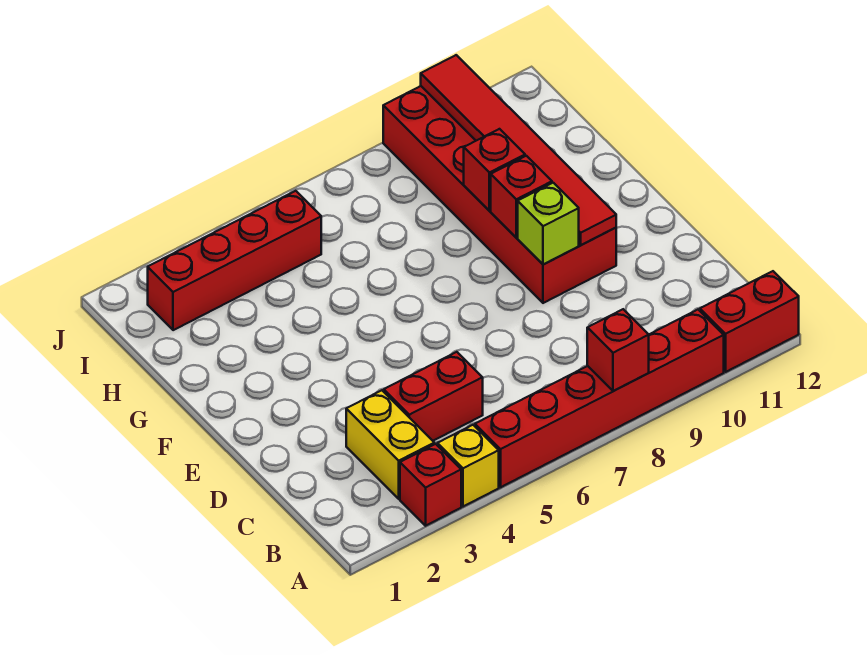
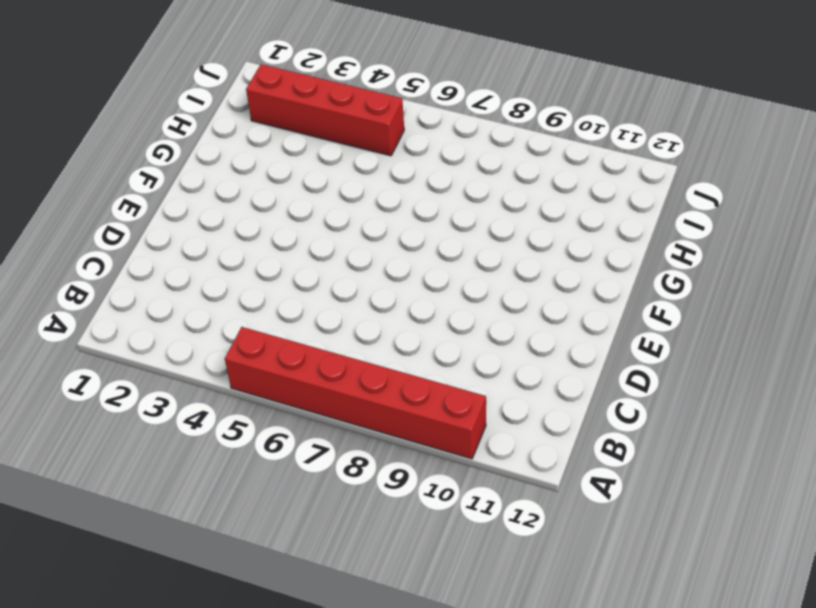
none -> red 1x1 brick [400,444,461,526]
none -> yellow 1x1 brick [437,425,499,507]
none -> red 1x2 brick [700,271,799,372]

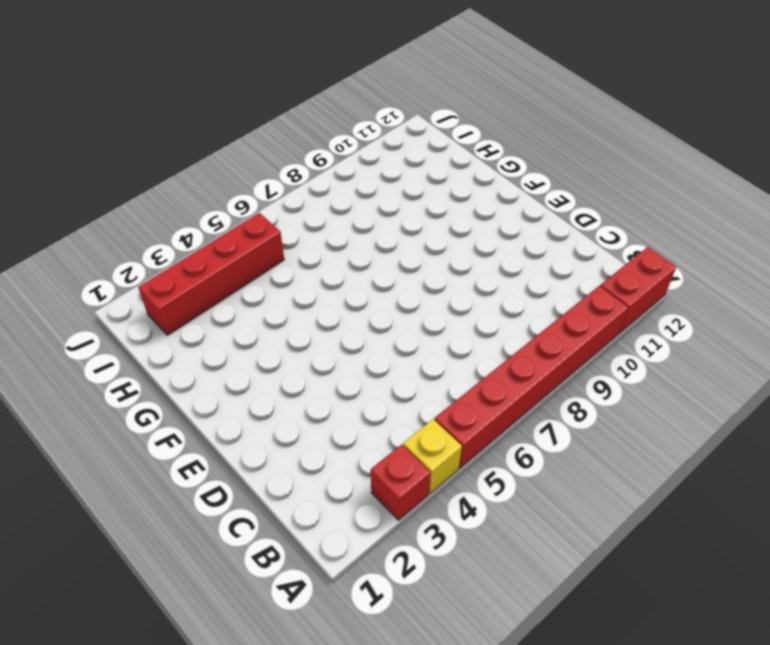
none -> yellow 1x2 brick [346,390,434,499]
none -> red 1x2 brick [384,352,483,441]
none -> red 2x6 brick [383,86,616,303]

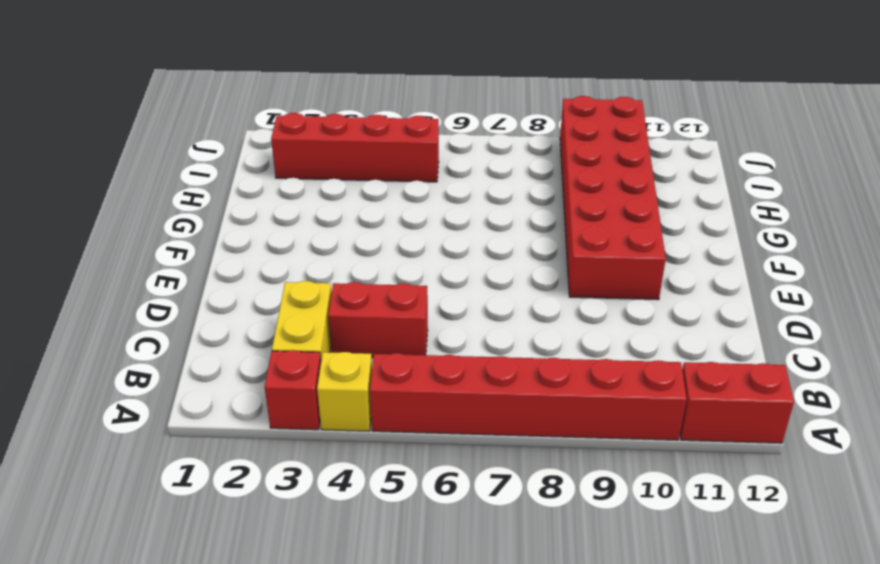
none -> red 1x1 brick [587,309,649,391]
none -> lime 1x1 brick [518,183,579,265]
none -> red 1x6 tile [421,55,616,245]

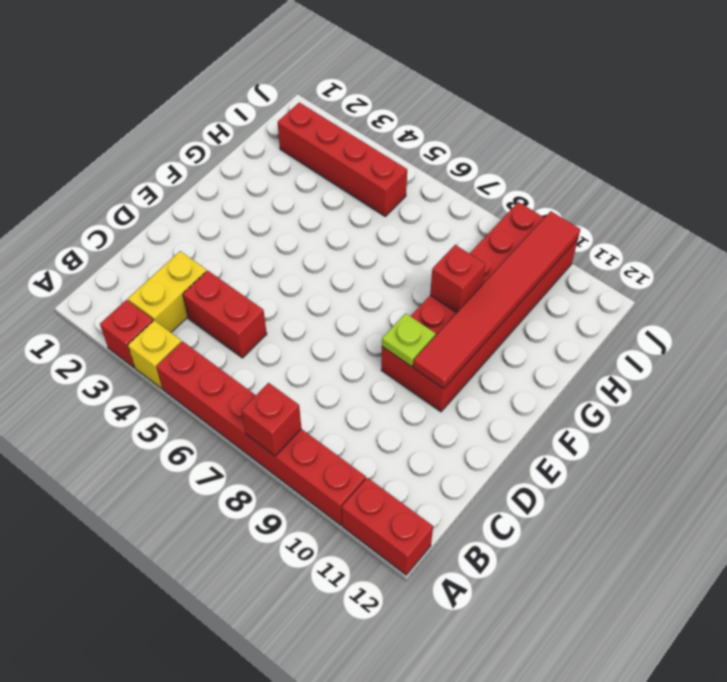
lime 1x1 plate [382,313,436,367] -> lime 1x1 brick [518,183,579,265]
none -> red 1x1 brick [491,156,552,237]

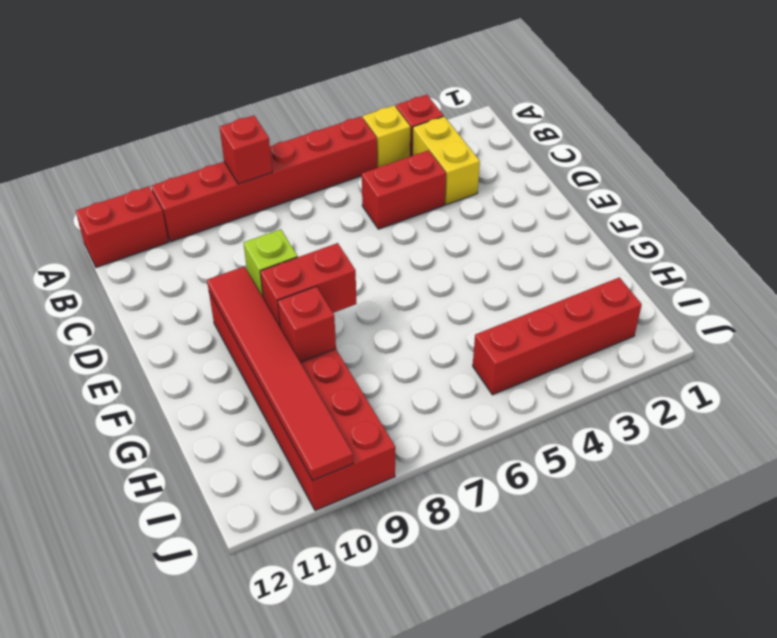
red 1x2 brick [260,243,357,326] -> red 1x1 brick [491,156,552,237]

